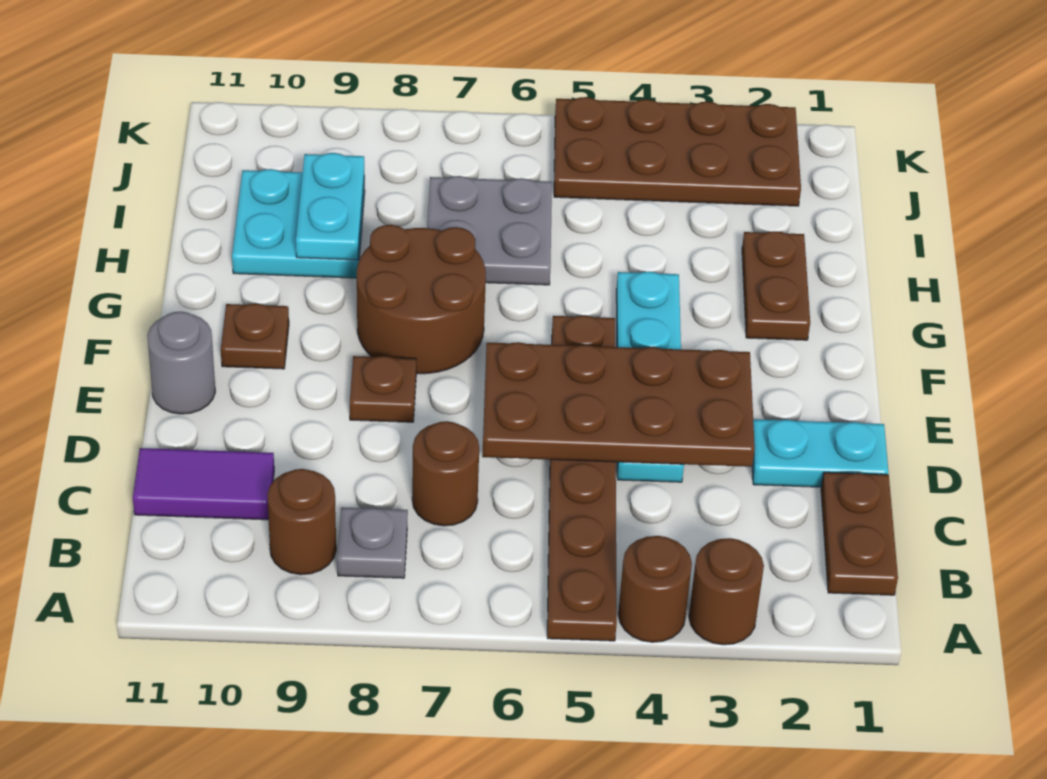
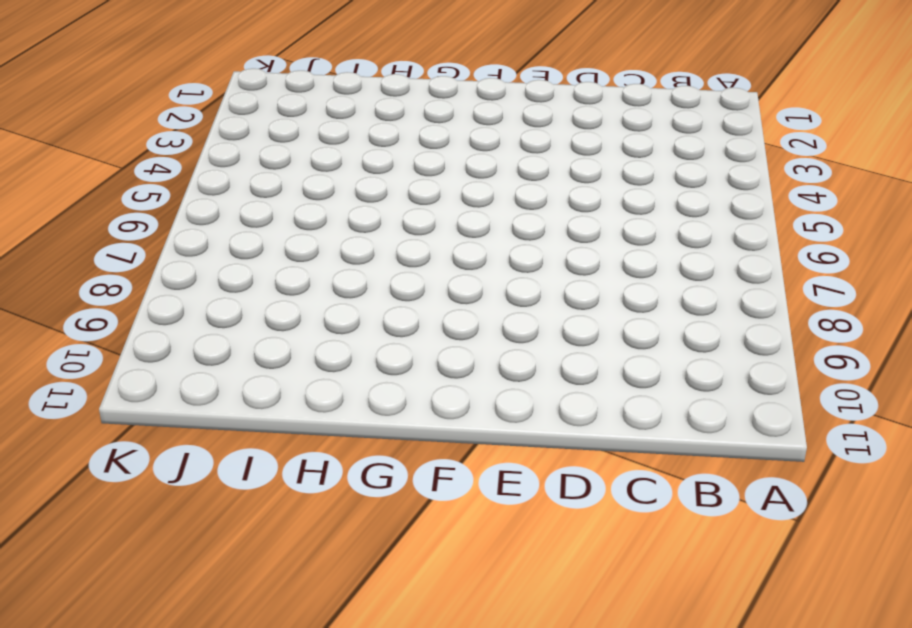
none -> brown 1x1 round brick [689,538,764,645]
none -> brown 1x1 round brick [618,536,692,642]
none -> brown 1x6 plate [547,315,617,641]

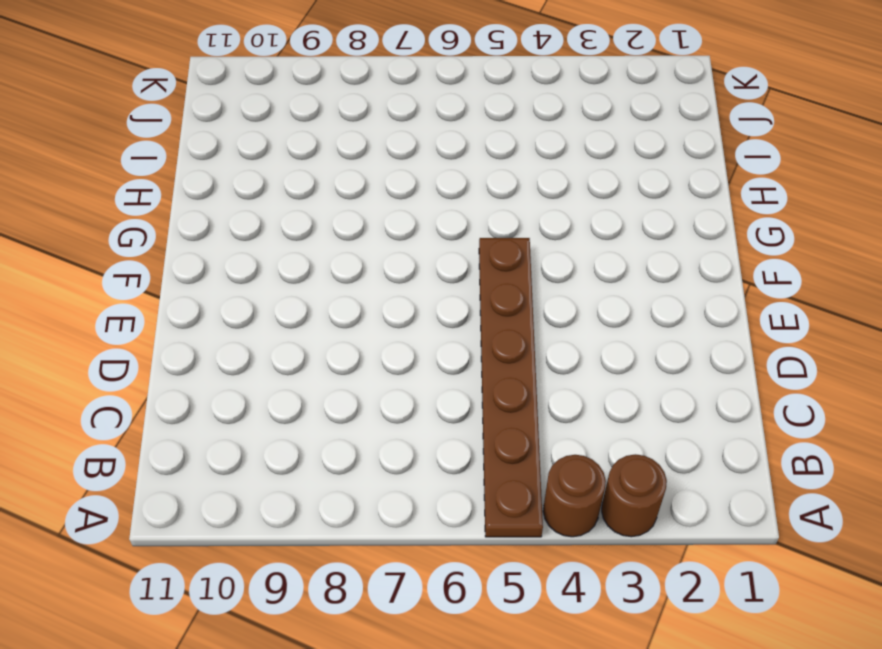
none -> brown 1x2 plate [821,472,898,595]
none -> grey 1x1 plate [337,507,408,578]
none -> brown 1x1 round brick [267,469,336,575]

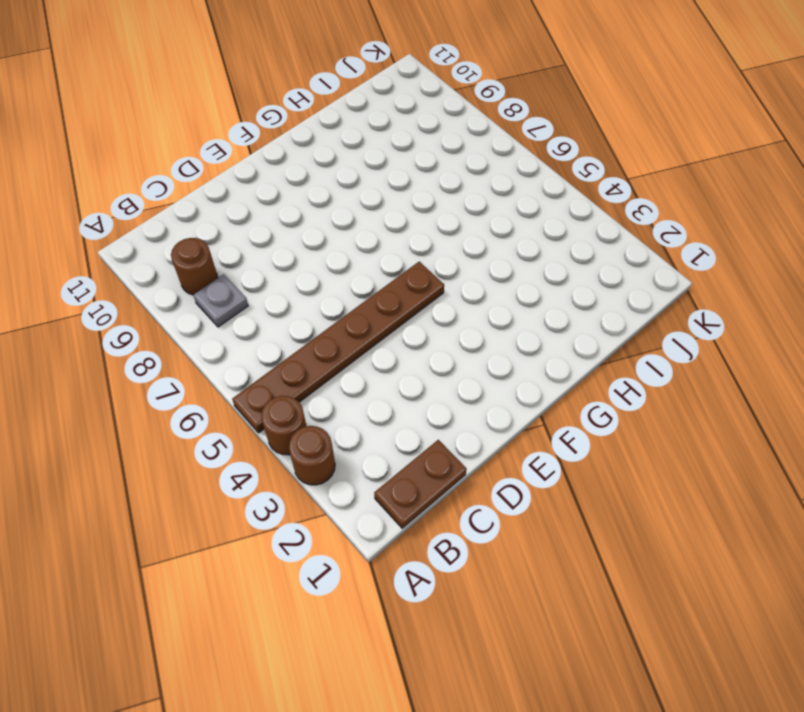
none -> brown 1x1 round brick [412,421,479,526]
none -> purple 1x2 tile [133,448,274,520]
none -> cyan 1x2 plate [752,419,888,487]

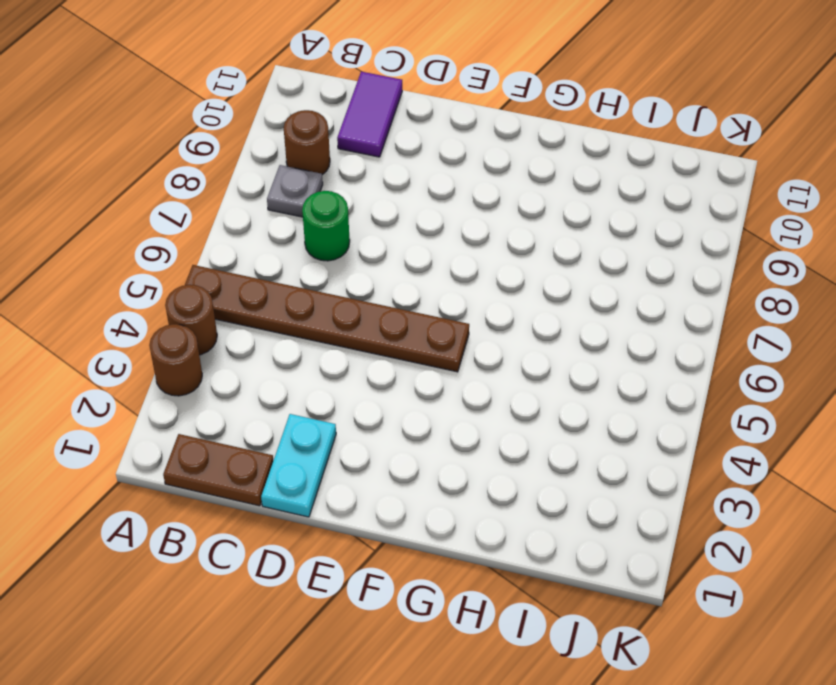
green 1x1 round brick [302,191,350,261] -> brown 1x1 round brick [412,421,479,526]
none -> cyan 1x4 plate [616,271,684,482]
none -> brown 1x1 plate [350,356,416,422]
none -> grey 1x1 round brick [147,311,215,414]

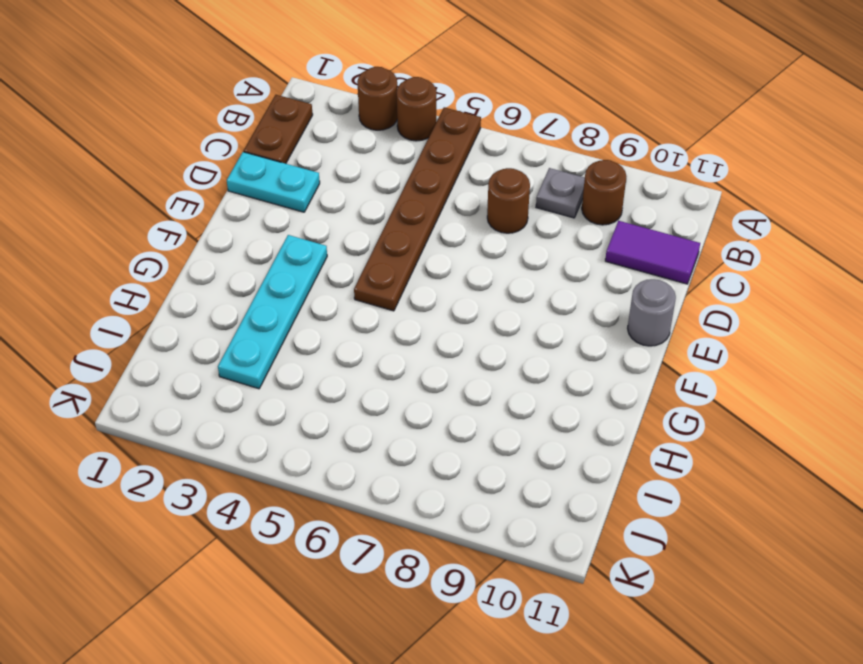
cyan 1x4 plate [218,235,327,389] -> cyan 1x4 plate moved to [616,271,684,482]
none -> brown 1x1 plate [350,356,416,422]
none -> brown 2x2 round brick [357,225,486,374]
none -> brown 1x1 plate [221,304,289,369]

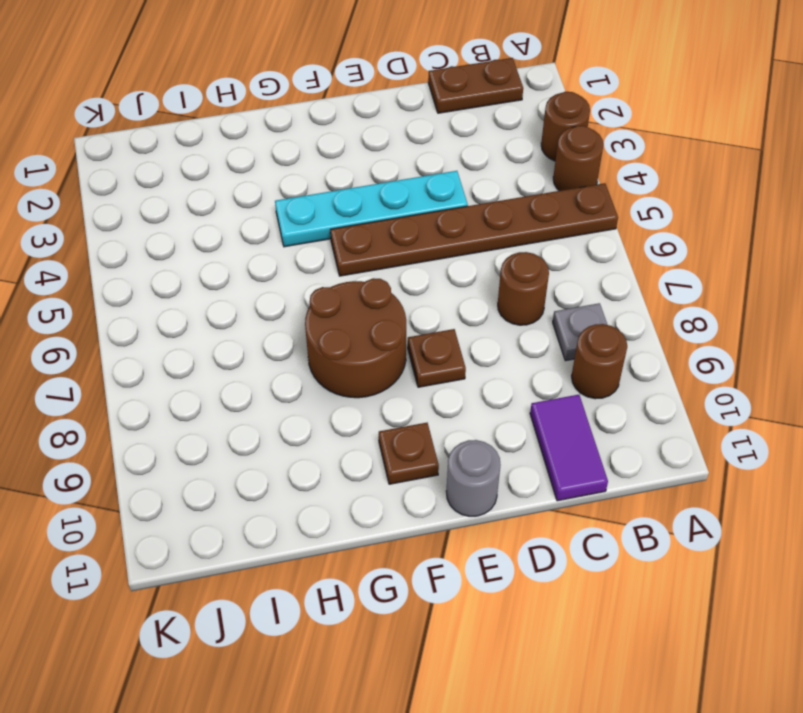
none -> cyan 1x2 plate [752,419,888,487]
none -> brown 1x2 plate [742,231,810,340]
none -> grey 2x2 plate [427,176,552,285]

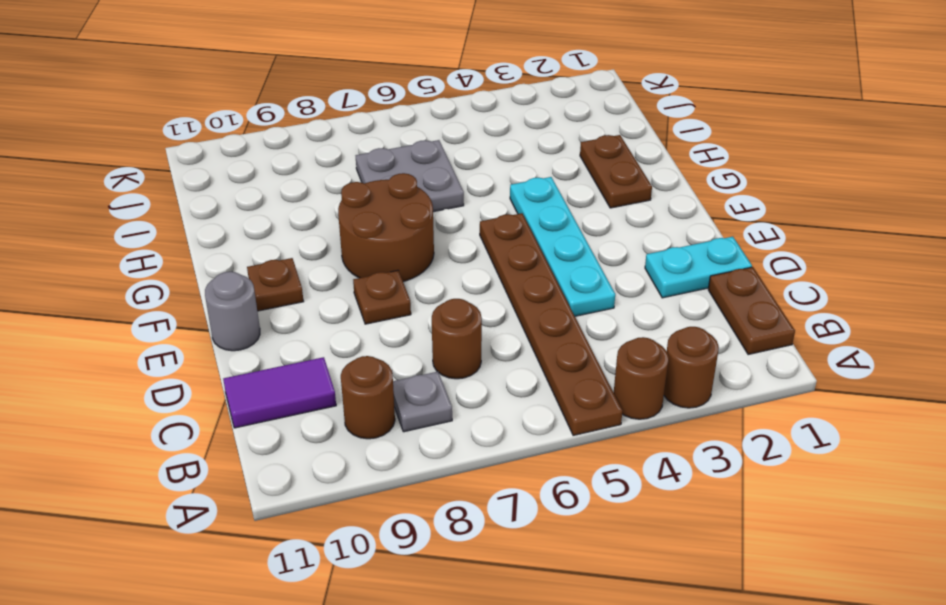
none -> cyan 2x2 plate [232,169,365,278]
none -> brown 2x4 plate [554,97,801,206]
none -> brown 2x4 plate [482,342,755,467]

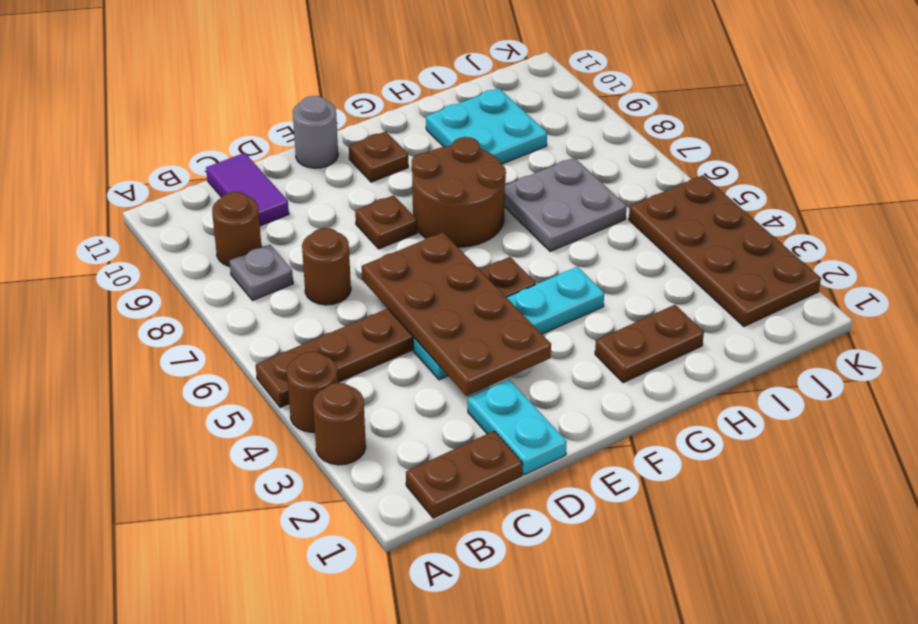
none -> cyan 1x2 plate [296,153,364,260]

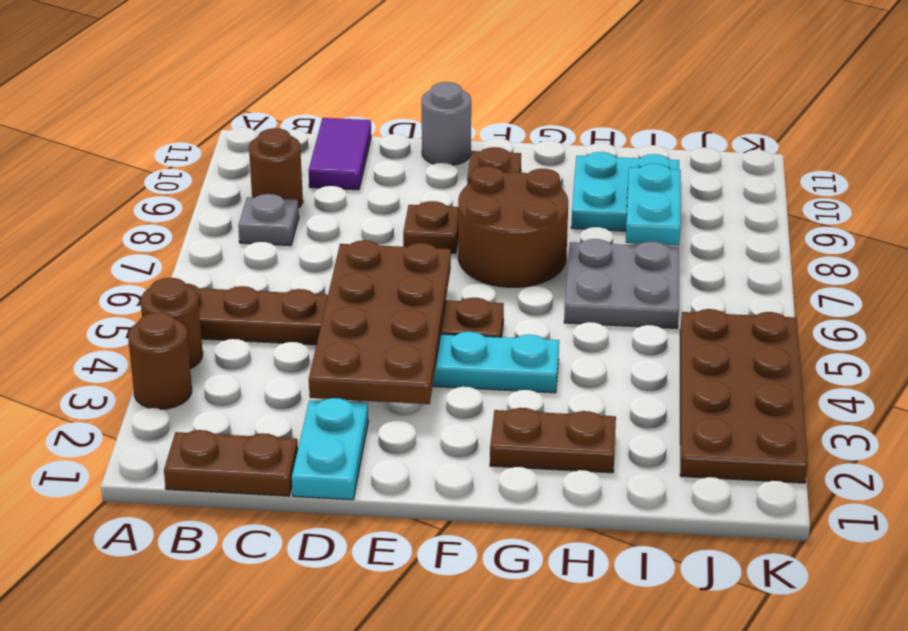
cyan 1x2 plate [626,164,681,245] -> cyan 1x2 plate turned to [296,153,364,260]
none -> brown 1x1 round brick [412,421,479,526]

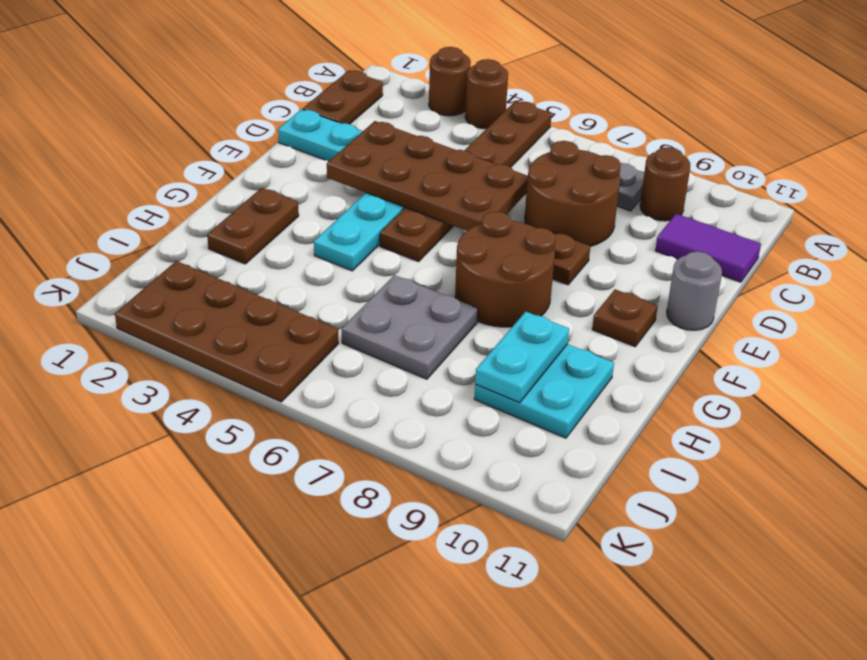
brown 2x2 round brick [525,141,621,246] -> brown 1x1 round brick [412,421,479,526]

